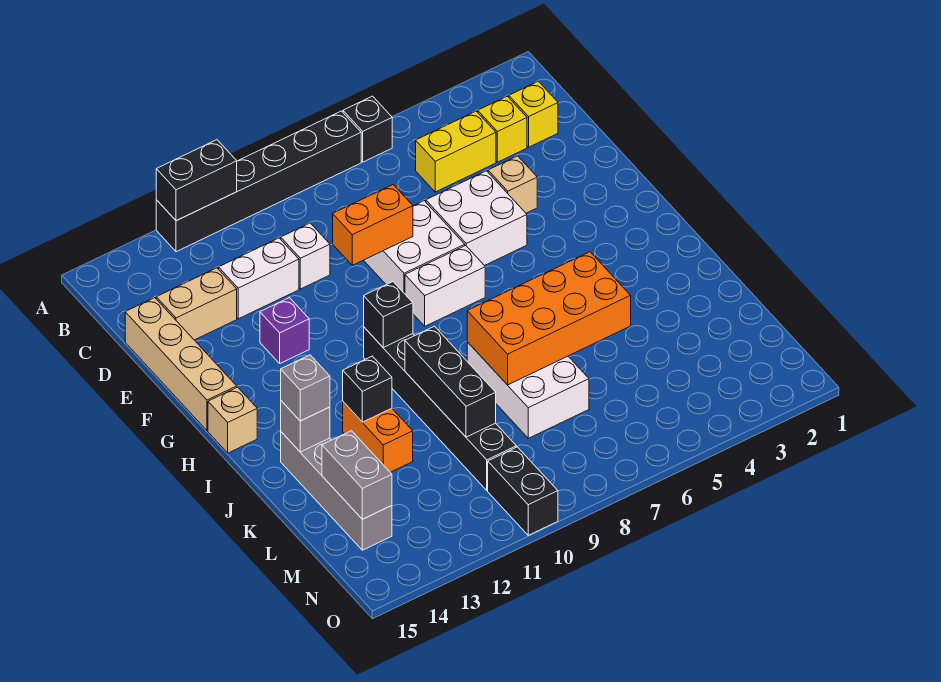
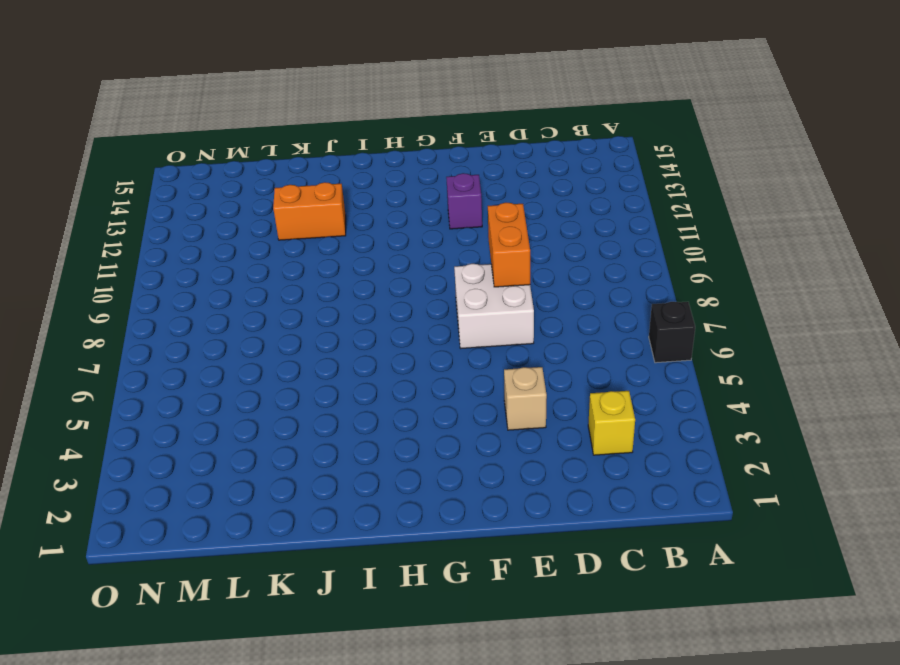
none -> black 1x6 brick [156,111,361,252]
none -> yellow 1x1 brick [509,81,558,147]
none -> yellow 1x2 brick [416,111,496,192]

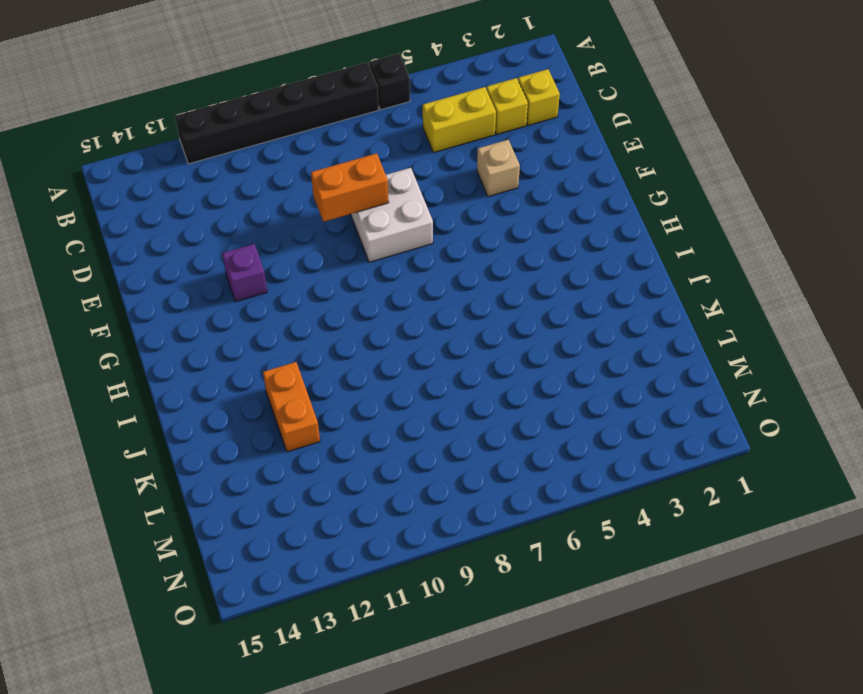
none -> white 1x1 brick [281,223,330,289]
none -> white 1x2 brick [219,238,299,319]
none -> tan 1x2 brick [156,268,237,340]

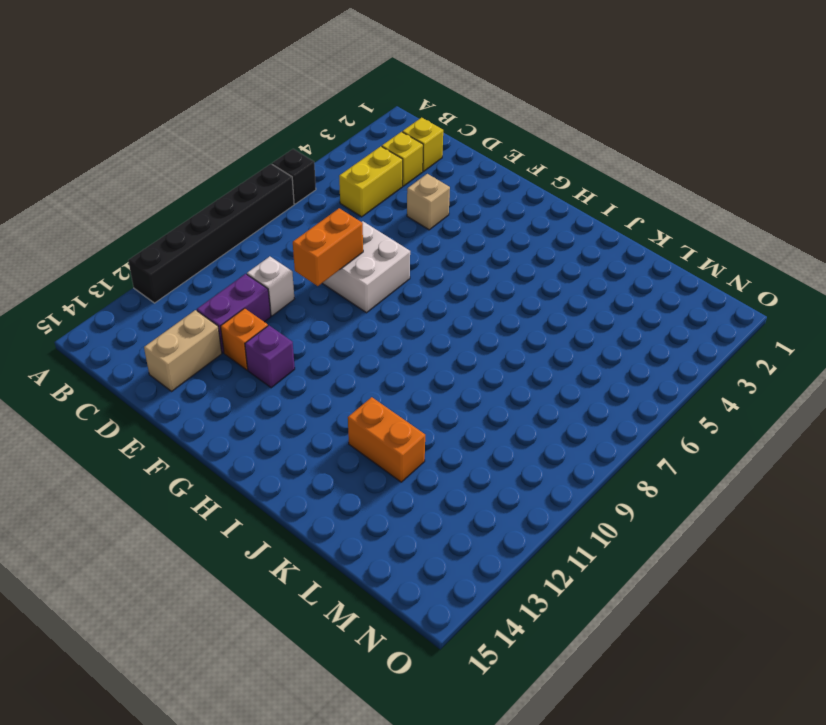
purple 1x2 brick [197,274,271,353] -> white 1x2 brick [219,238,299,319]
orange 1x1 brick [221,308,268,370] -> none
none -> tan 1x4 brick [125,298,237,431]
none -> white 2x2 brick [426,171,527,266]
none -> white 1x2 brick [405,245,485,326]

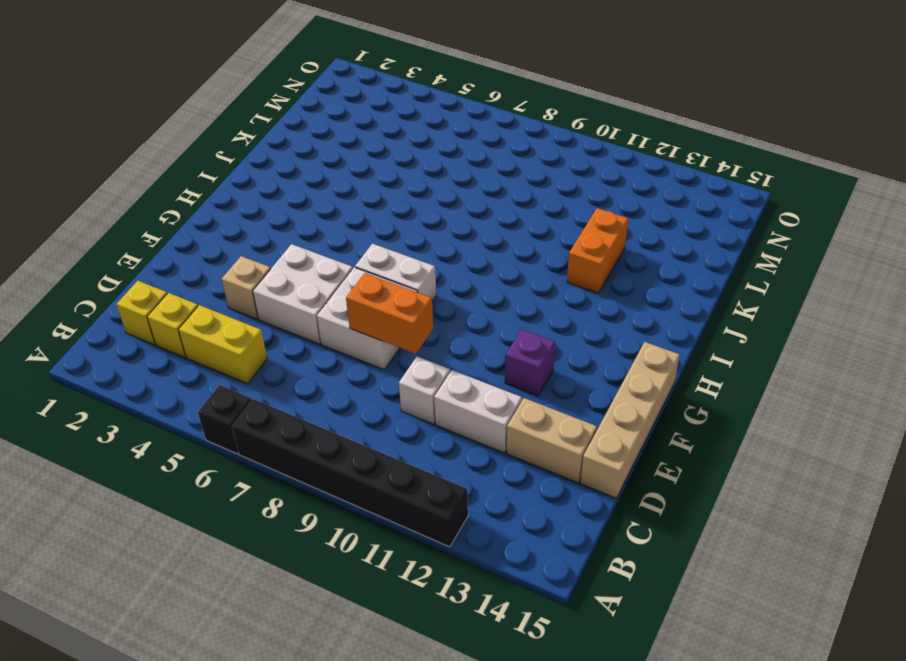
none -> black 1x6 brick [364,327,516,490]
none -> tan 1x1 brick [208,387,257,453]
none -> white 2x3 brick [467,342,589,438]

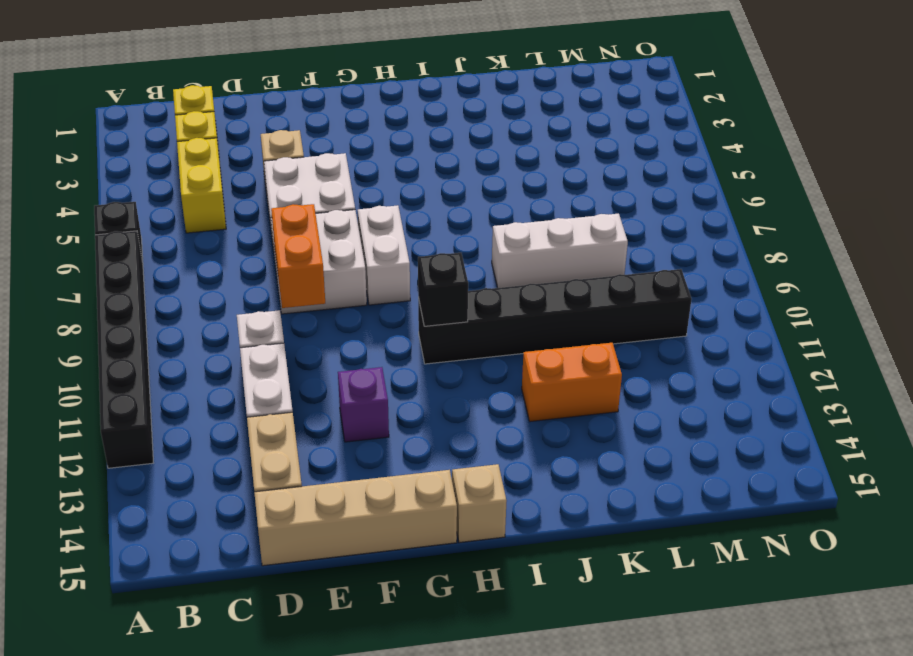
white 1x3 brick [492,214,628,288] -> white 2x3 brick [467,342,589,438]
none -> grey 1x4 brick [281,432,392,550]
none -> black 1x2 brick [488,447,558,535]
none -> black 1x2 brick [156,140,237,221]

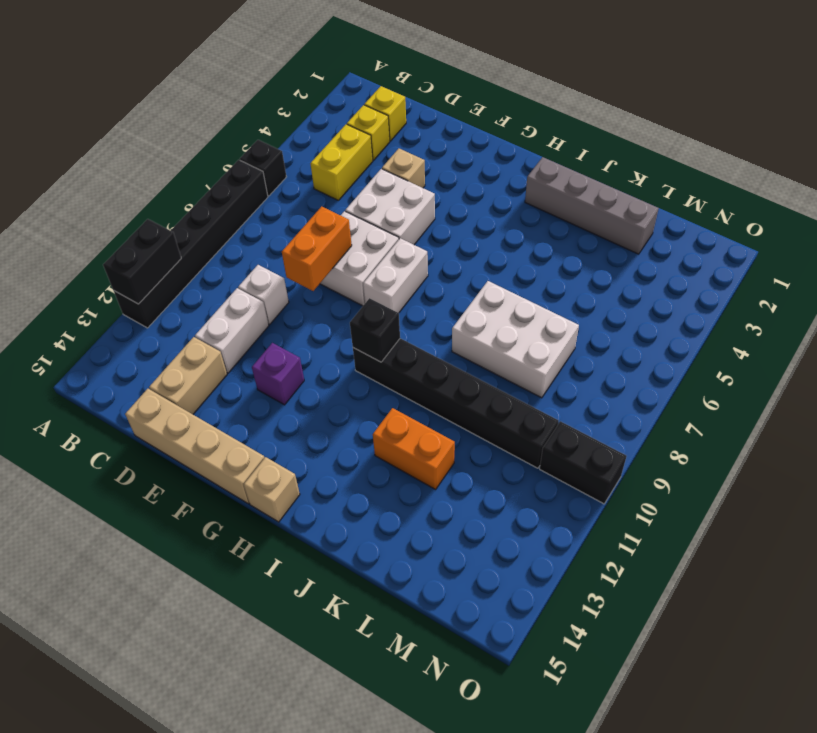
grey 1x4 brick [525,157,659,254] -> grey 1x4 brick moved to [281,432,392,550]
none -> orange 2x4 brick [467,252,631,385]
none -> black 1x3 brick [405,326,496,437]
none -> black 1x1 brick [343,356,392,422]

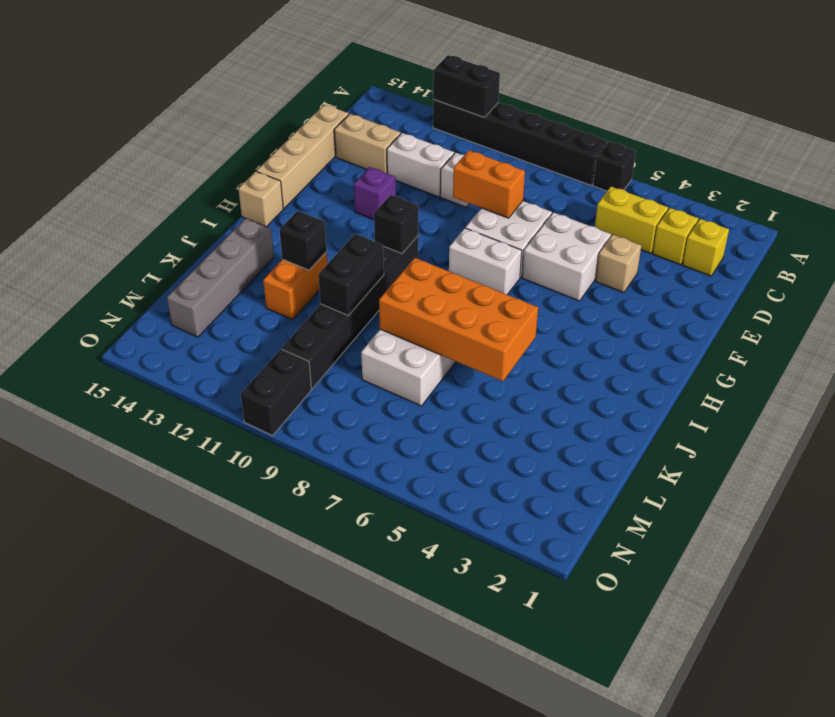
black 1x2 brick [318,234,384,316] -> black 1x3 brick [405,326,496,437]
none -> grey 1x1 brick [281,401,330,452]
none -> grey 1x2 brick [322,431,392,519]
none -> grey 1x1 brick [281,355,330,421]

